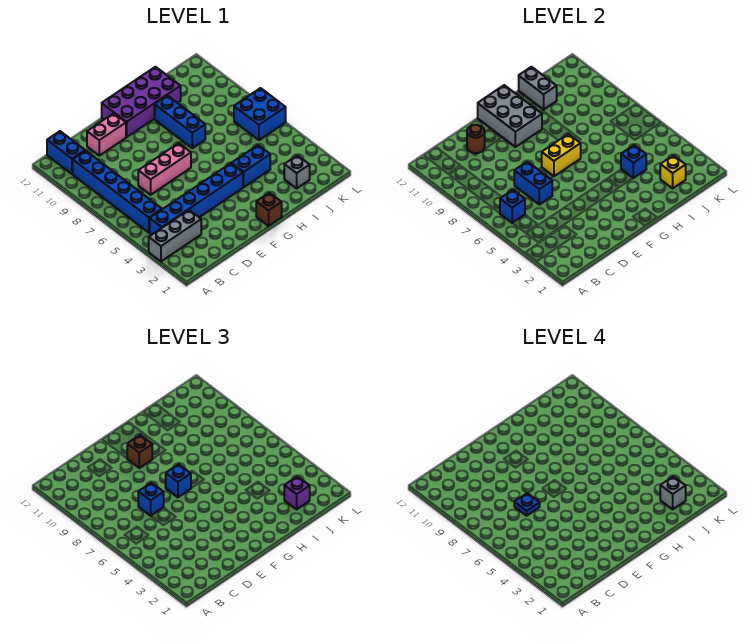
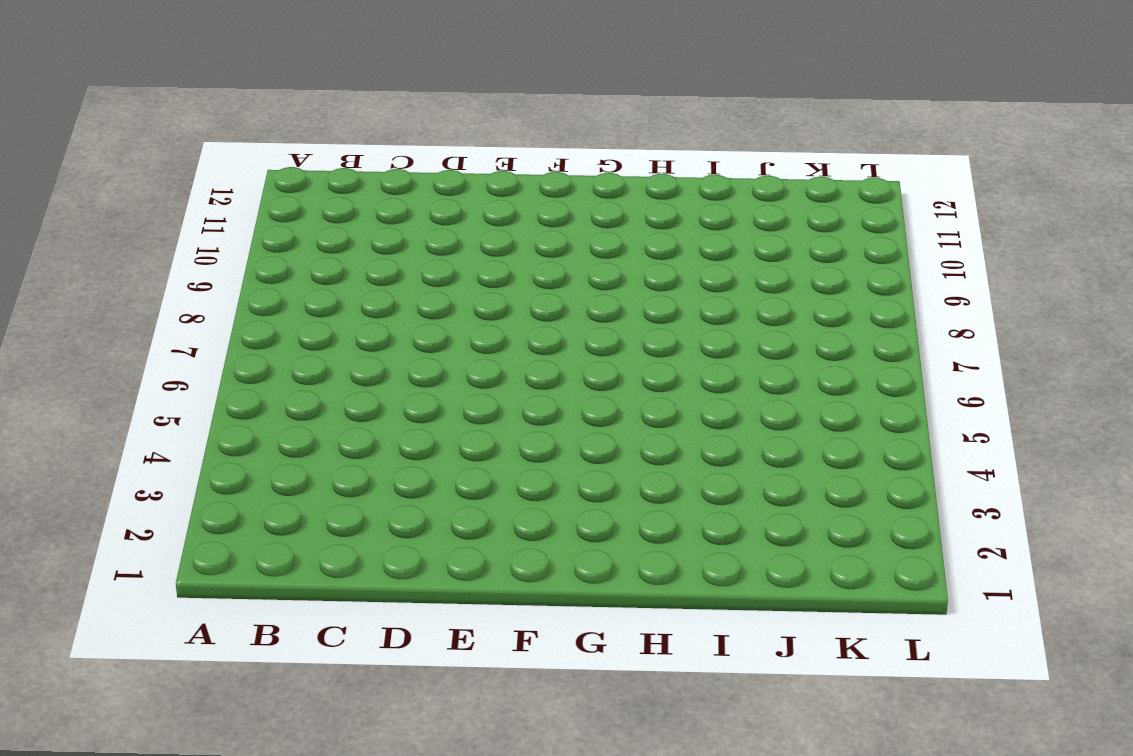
none -> grey 1x3 brick [149,210,201,261]
none -> blue 1x6 brick [150,163,243,235]
none -> blue 1x6 brick [73,151,162,233]

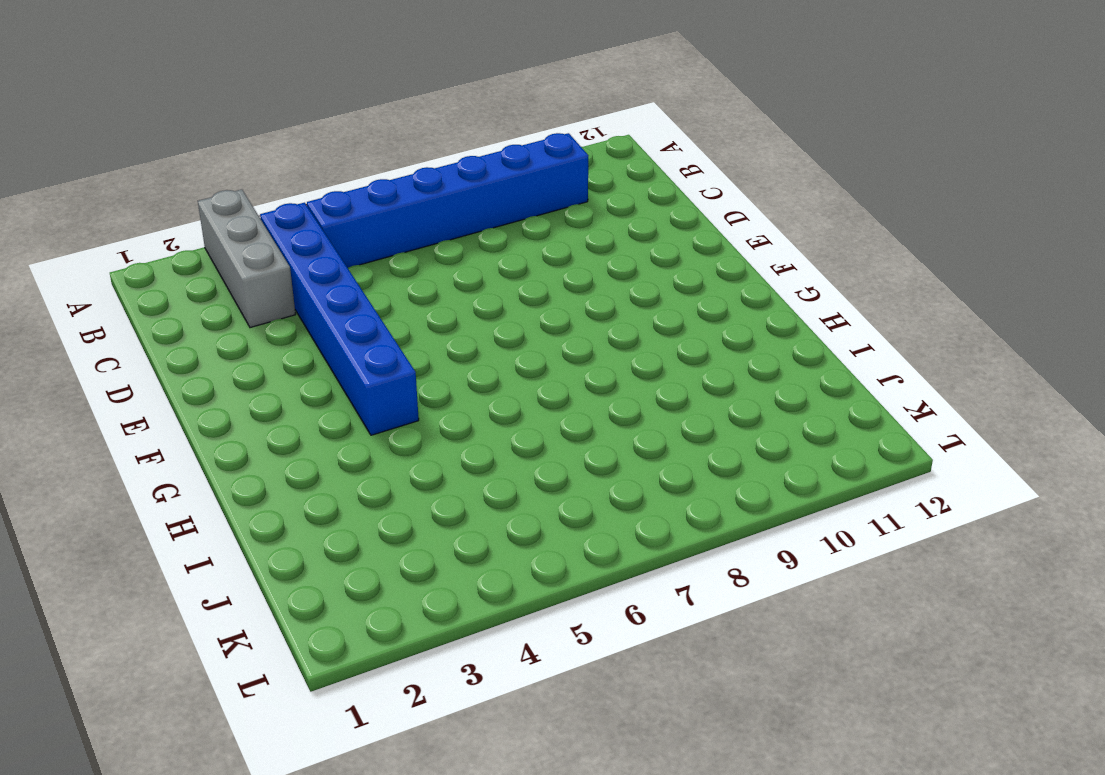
none -> blue 1x2 brick [47,131,85,174]
none -> pink 1x3 brick [138,143,191,195]
none -> pink 1x2 brick [87,113,126,156]

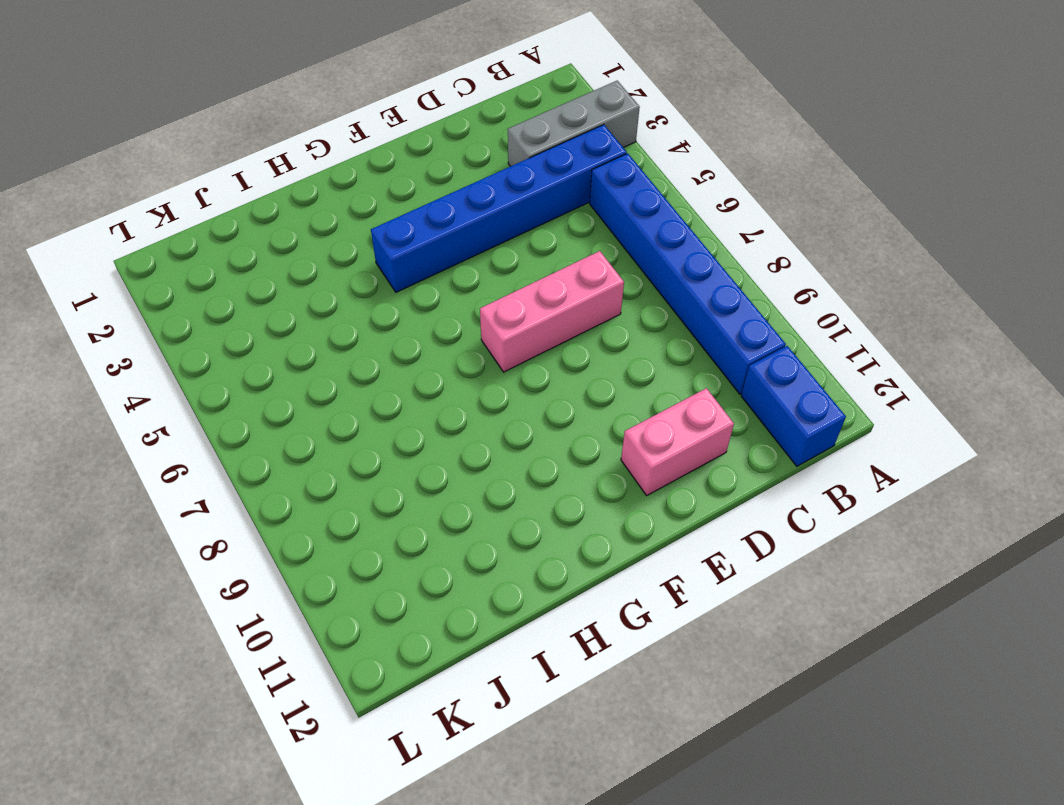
none -> purple 2x4 brick [102,67,181,137]
none -> brown 1x1 brick [256,193,282,226]
none -> blue 1x2 brick [231,145,270,187]

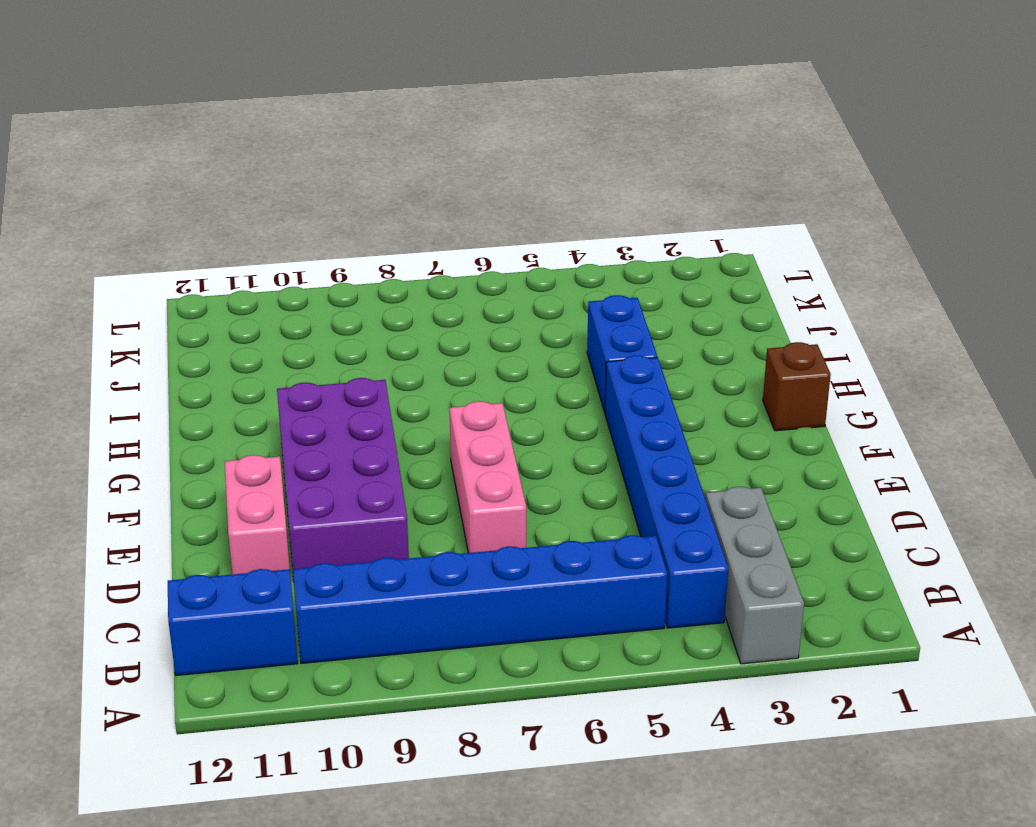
purple 2x4 brick [277,378,409,580] -> purple 2x4 brick moved to [102,67,181,137]
none -> blue 1x3 brick [155,96,205,148]
none -> grey 1x1 brick [284,155,310,188]
none -> blue 2x2 brick [234,88,286,140]

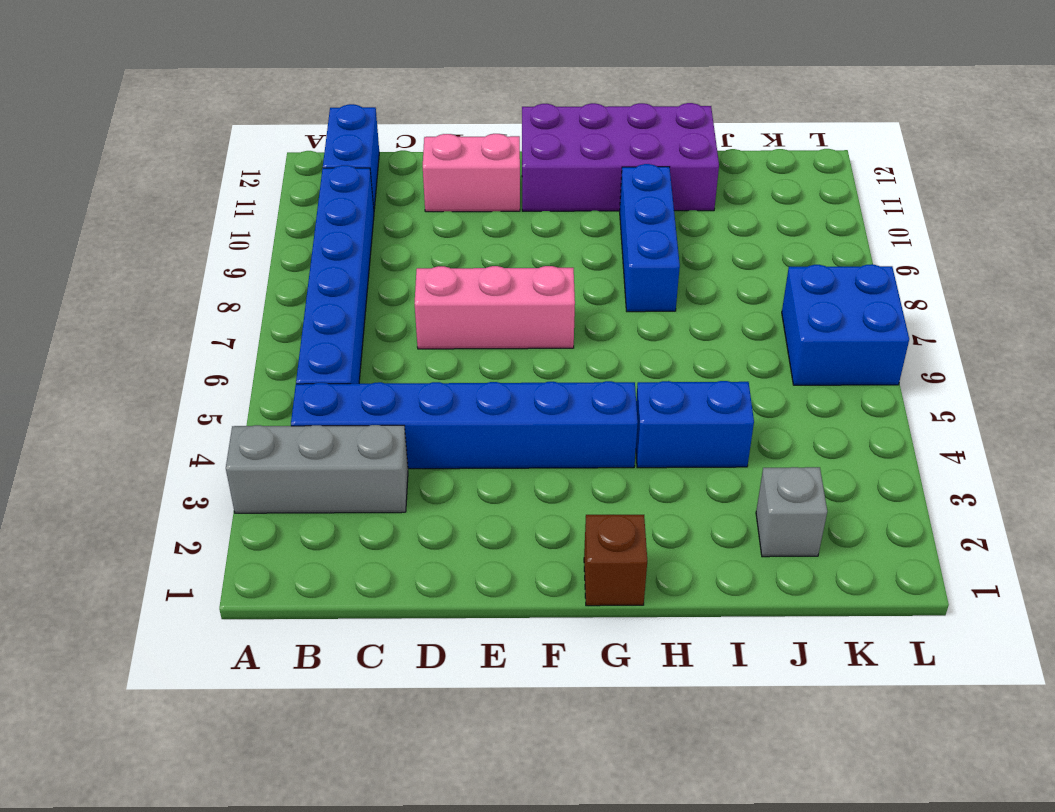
none -> blue 1x1 brick [500,190,525,223]
none -> blue 1x2 brick [514,162,552,205]
none -> brown 1x1 round brick [467,125,485,153]

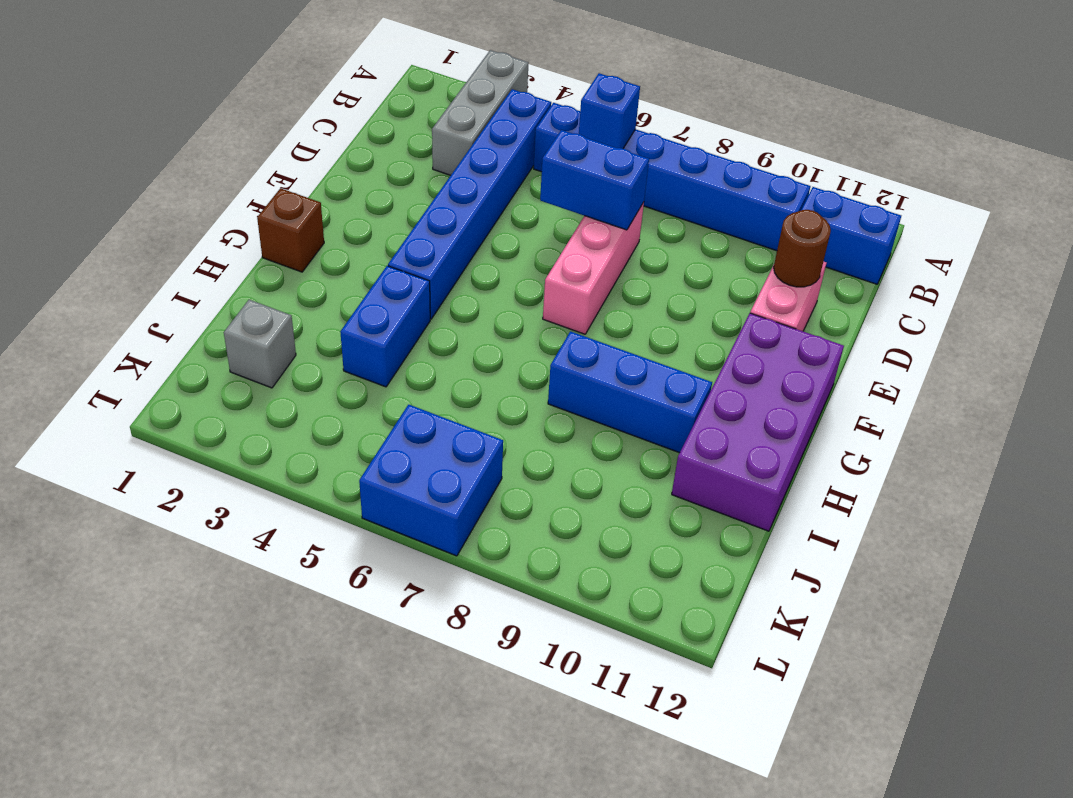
none -> yellow 1x2 brick [542,134,581,177]
none -> grey 2x3 brick [478,85,542,147]
none -> blue 1x1 brick [621,145,646,178]

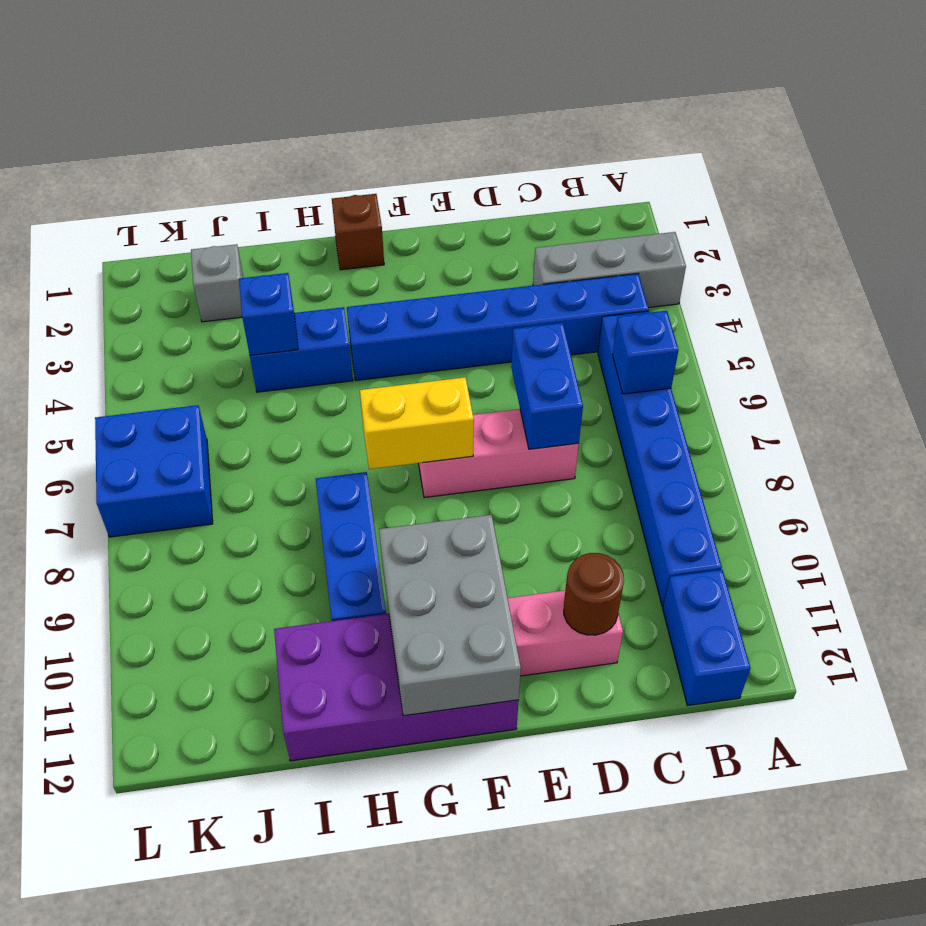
none -> grey 1x2 brick [519,67,557,110]
none -> yellow 1x1 brick [660,155,686,188]
none -> blue 1x1 brick [138,483,164,516]

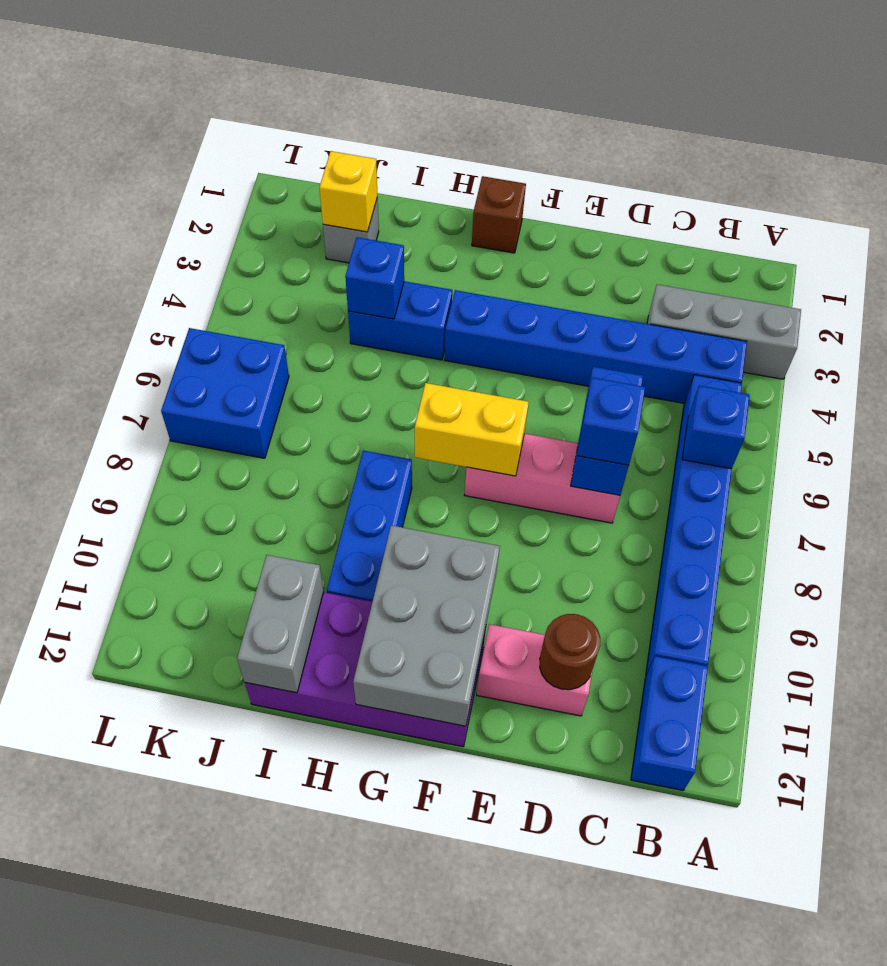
none -> blue 1x1 brick [166,464,191,497]
none -> brown 1x1 brick [127,435,152,468]
none -> purple 1x1 brick [284,476,310,509]

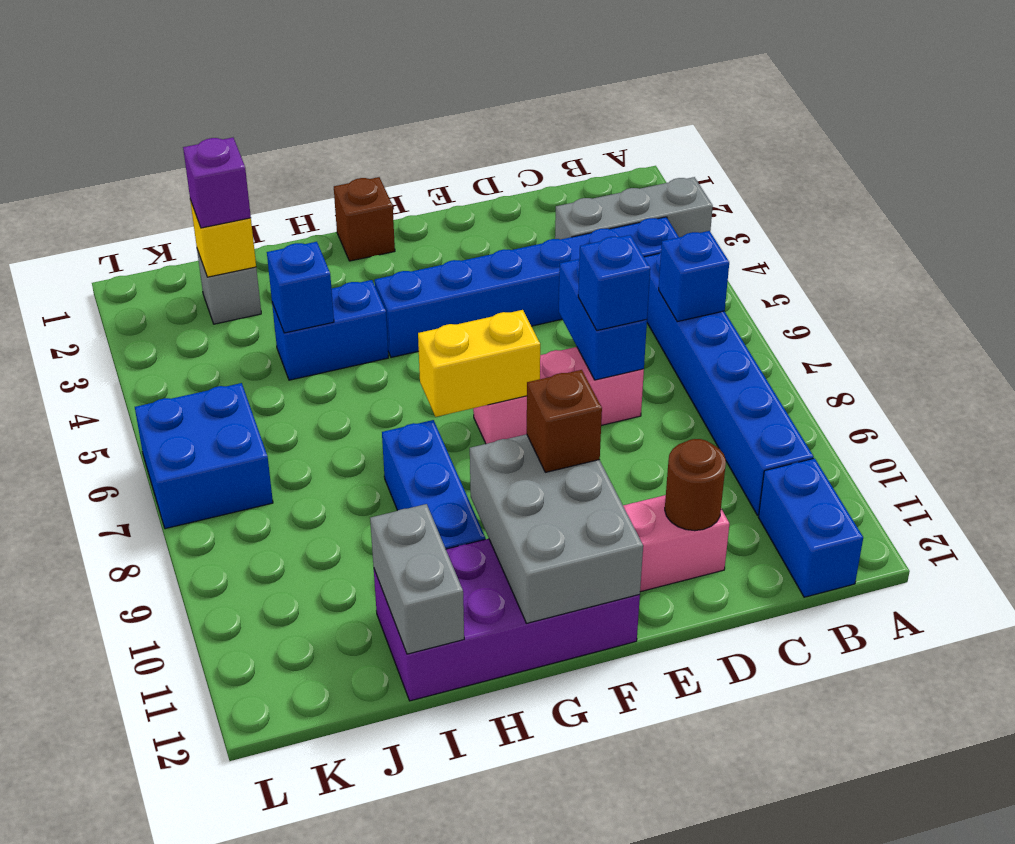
none -> blue 1x1 brick [166,464,191,497]
none -> blue 1x1 plate [514,493,540,516]
none -> grey 1x1 brick [660,476,686,509]

